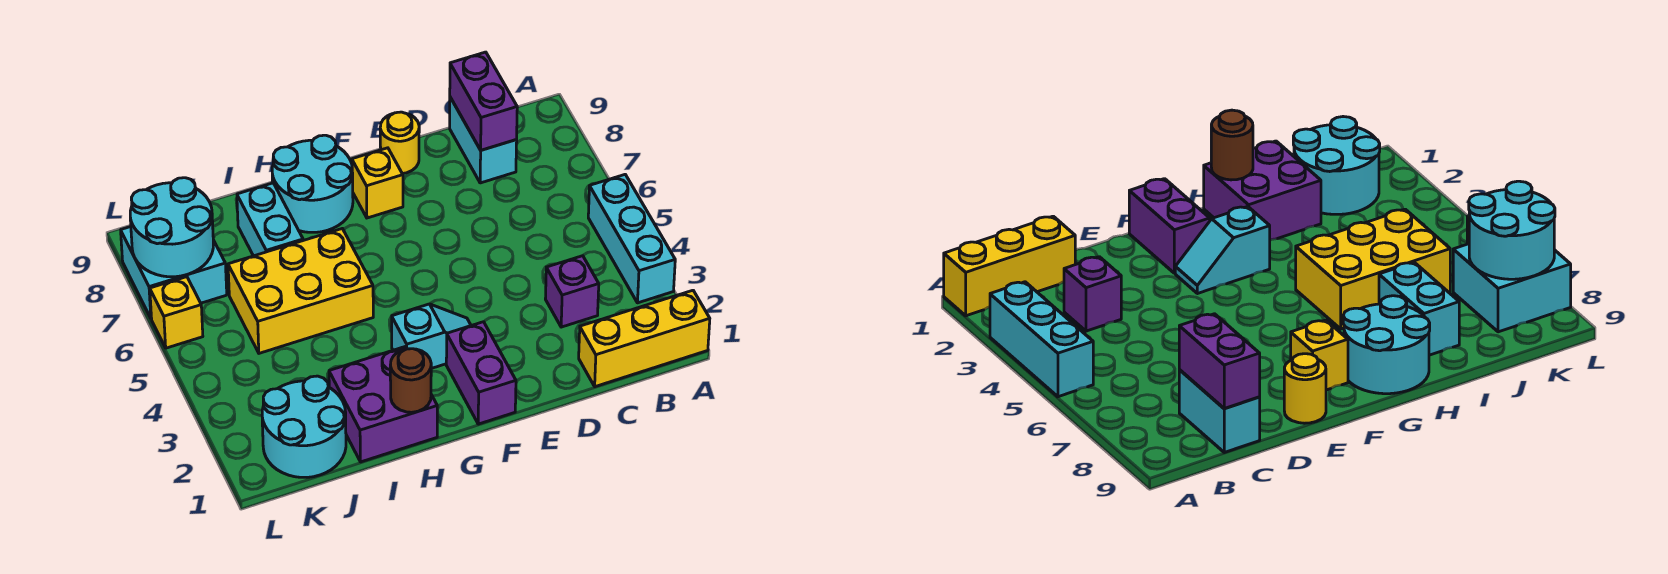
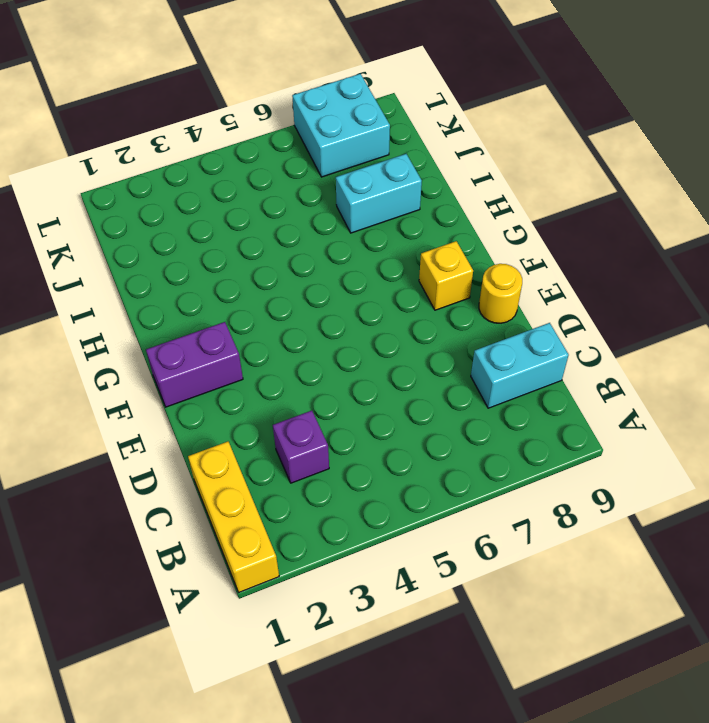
none -> cyan 1x3 brick [588,175,675,303]
none -> cyan 1x2 slope [392,304,471,369]
none -> cyan 2x2 round brick [272,135,353,232]

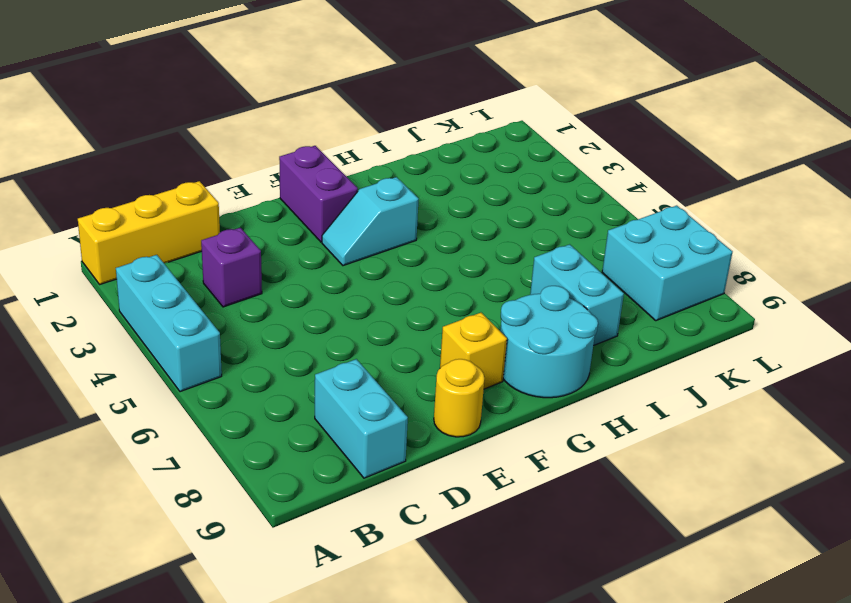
none -> purple 2x2 brick [329,347,437,462]
none -> yellow 2x3 brick [228,229,373,353]
none -> cyan 2x2 round brick [262,376,346,477]

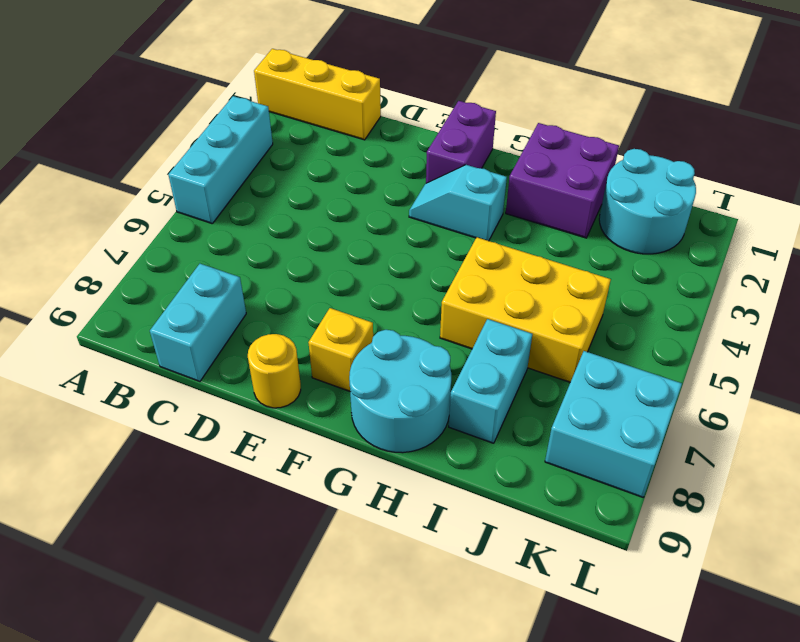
none -> purple 1x1 brick [545,256,599,327]
none -> yellow 1x1 brick [150,277,203,348]
none -> purple 1x2 brick [450,52,517,150]

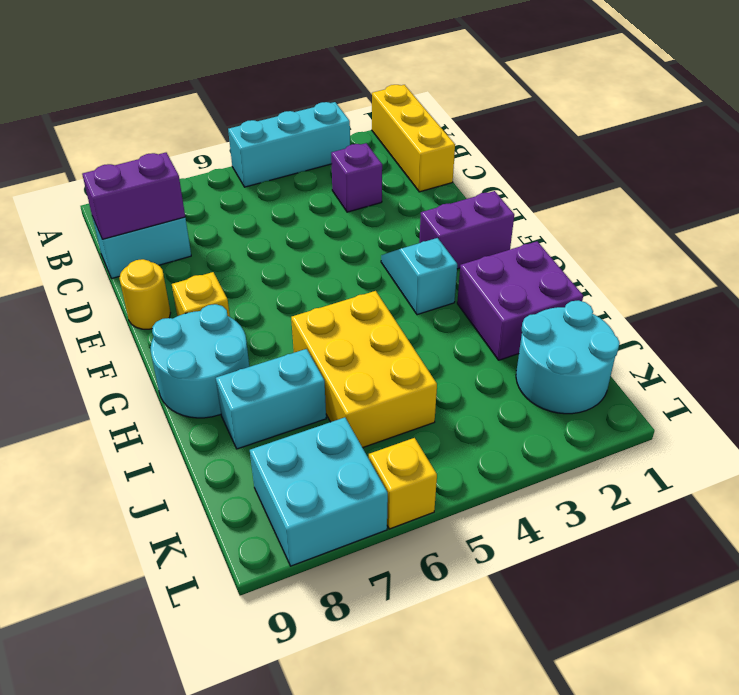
none -> brown 1x1 round brick [390,349,431,412]
none -> cyan 2x2 round brick [130,178,213,277]

